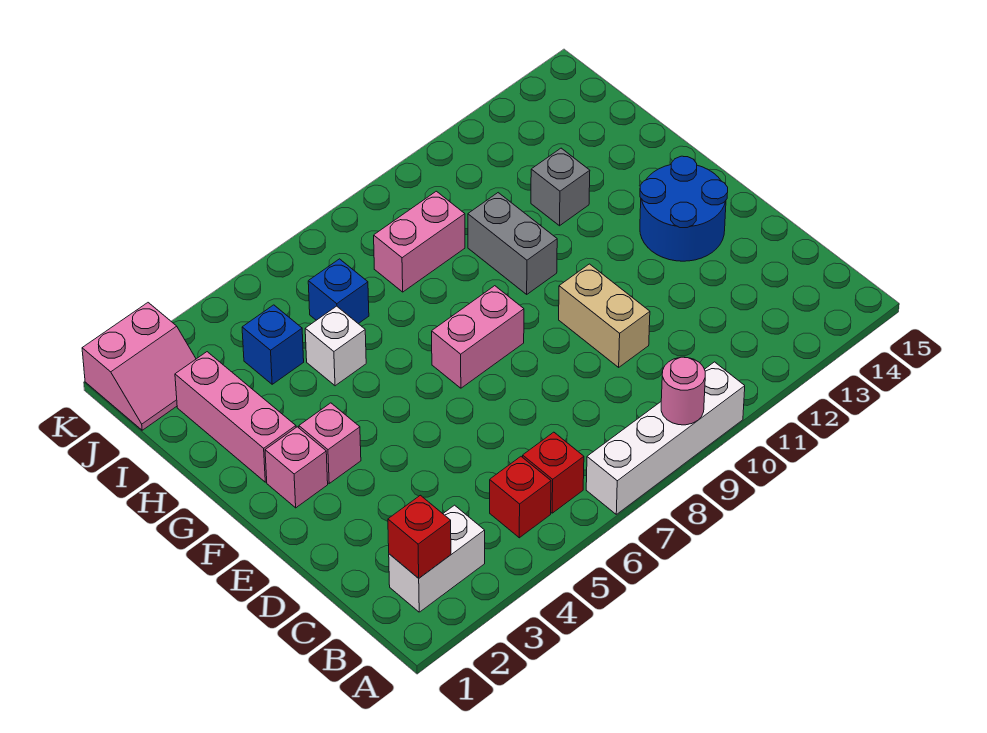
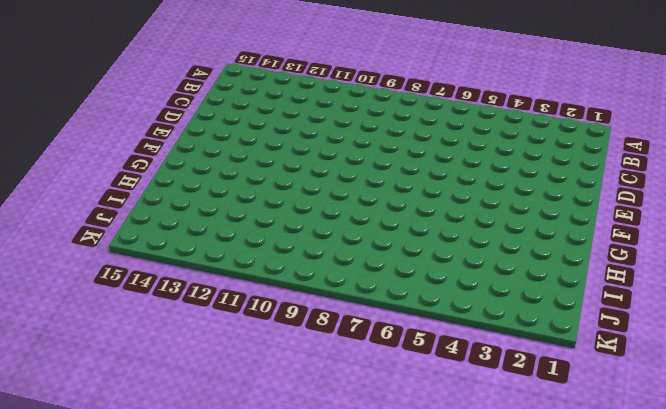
none -> white 1x4 brick [586,362,745,514]
none -> white 1x2 brick [389,505,485,612]
none -> red 1x1 brick [490,457,551,538]

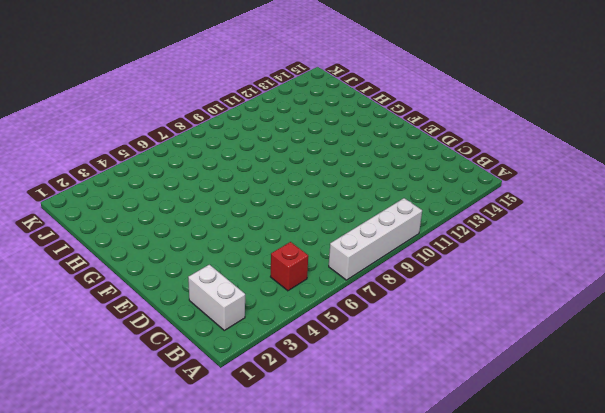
white 1x2 brick [188,265,245,330] -> white 1x2 brick turned to [389,505,485,612]
none -> red 1x1 brick [523,432,584,513]
none -> tan 1x2 brick [559,264,650,367]
none -> blue 2x2 round brick [640,156,728,261]

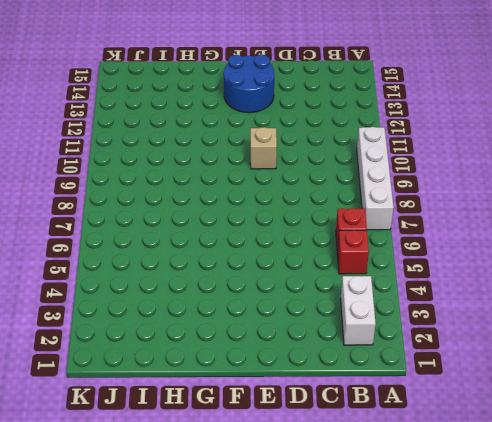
tan 1x1 brick [250,127,277,169] -> tan 1x2 brick [559,264,650,367]
none -> pink 1x1 brick [265,427,328,508]
none -> pink 1x1 brick [299,403,361,483]
none -> pink 1x2 brick [432,286,524,388]

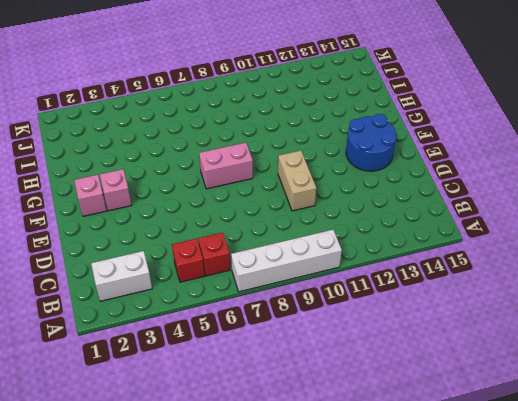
none -> pink 1x3 brick [175,352,296,482]
none -> grey 1x2 brick [468,193,557,294]
none -> white 1x1 brick [305,306,366,386]

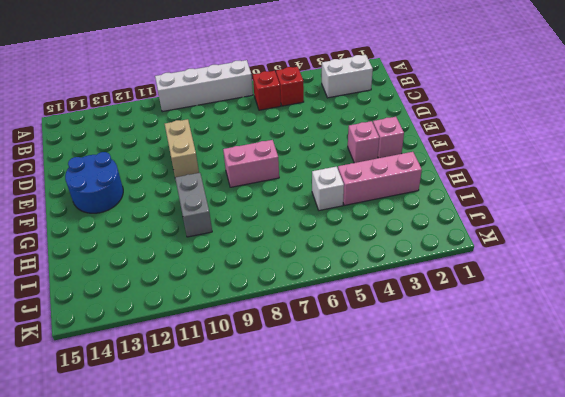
pink 1x3 brick [338,152,422,205] -> pink 1x3 brick turned to [175,352,296,482]
none -> grey 1x1 brick [531,148,590,226]
none -> blue 1x1 brick [242,305,304,384]
none -> blue 1x1 brick [308,259,369,324]

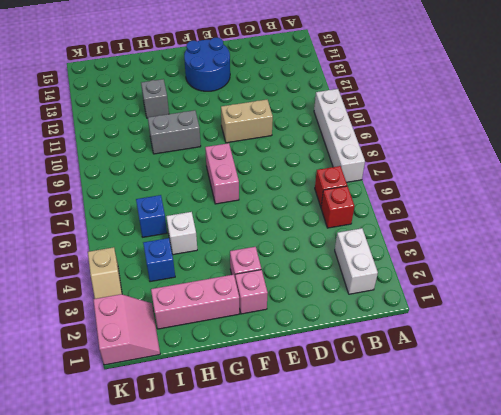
tan 1x2 slope [88,247,122,299] -> none
none -> pink 1x2 brick [374,191,465,292]
none -> pink 1x1 round brick [661,357,705,425]
none -> red 1x1 brick [388,495,451,578]

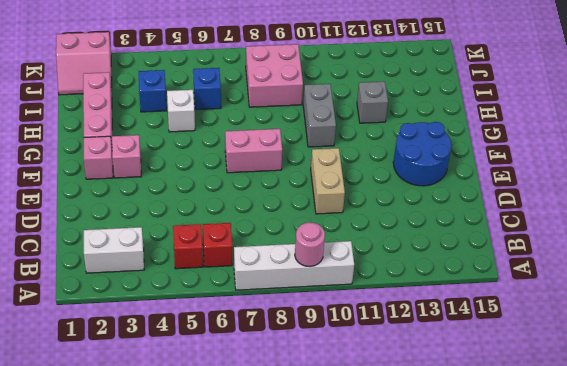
pink 2x2 brick [246,44,303,107] -> pink 1x2 brick [374,191,465,292]
none -> red 1x1 brick [388,495,451,578]

